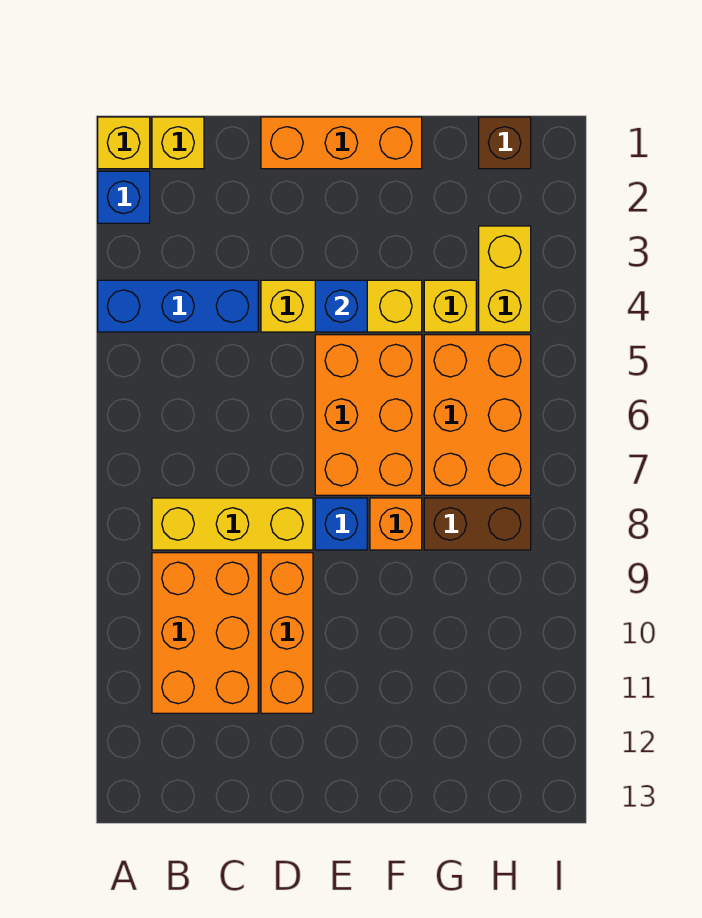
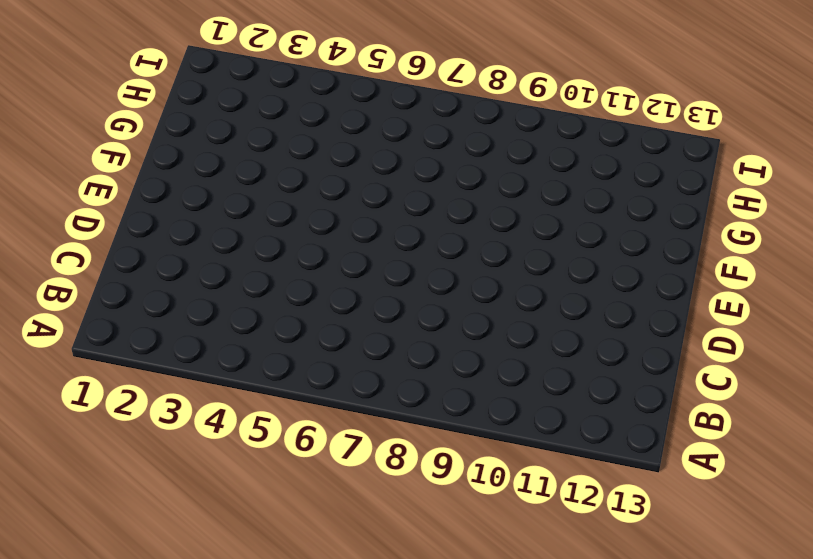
none -> yellow 1x1 brick [98,117,150,169]
none -> blue 1x1 brick [98,171,150,223]
none -> blue 1x3 brick [98,280,258,332]

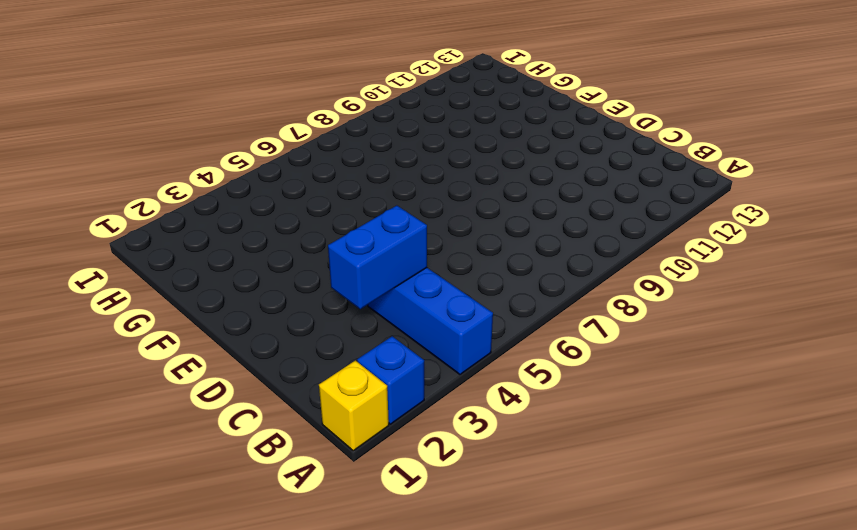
blue 1x2 brick [328,206,427,309] -> none
none -> yellow 1x1 brick [152,117,204,169]
none -> yellow 1x3 brick [152,498,313,550]
none -> orange 2x3 brick [152,553,258,713]

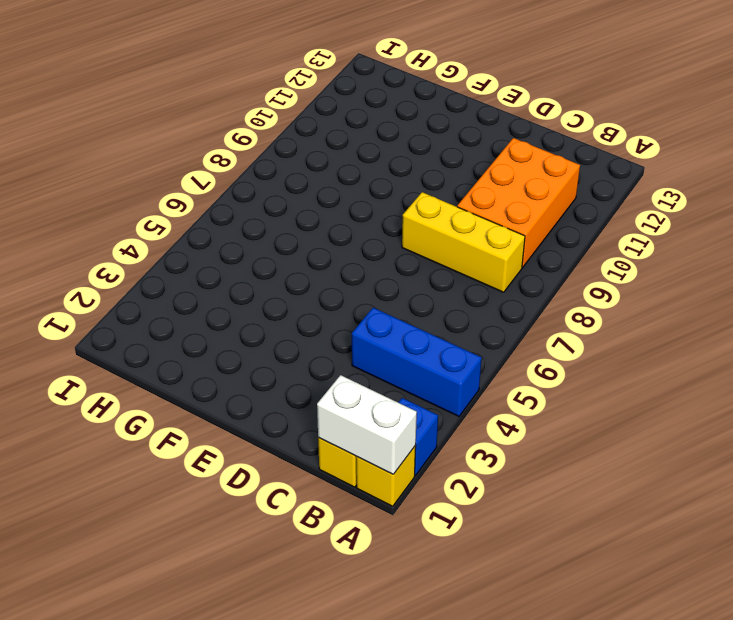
white 1x2 brick [317,375,417,474] -> none
none -> orange 1x3 brick [261,117,422,169]
none -> yellow 1x3 brick [261,280,422,332]
none -> orange 1x3 brick [261,553,313,713]

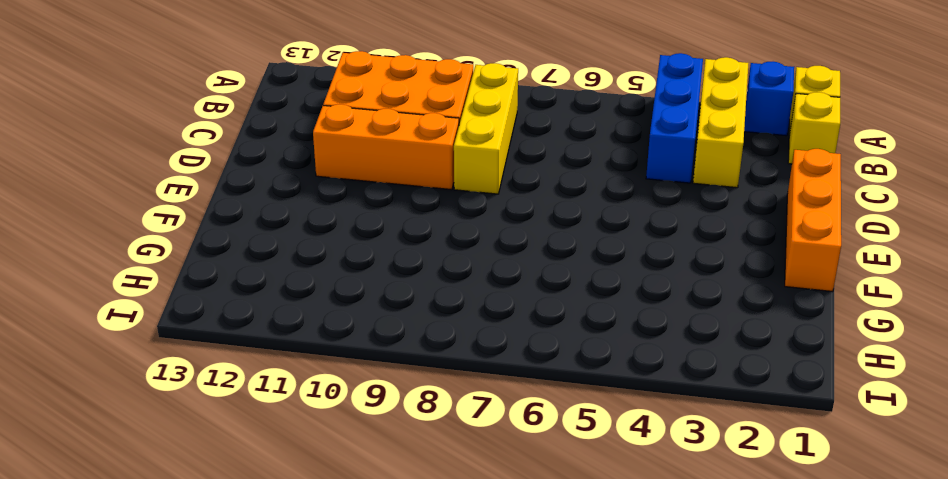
yellow 1x3 brick [693,57,748,188] -> yellow 1x3 brick moved to [261,280,422,332]
none -> orange 2x3 brick [315,335,422,495]
none -> blue 1x1 brick [315,498,367,550]
none -> orange 1x1 brick [370,498,422,550]

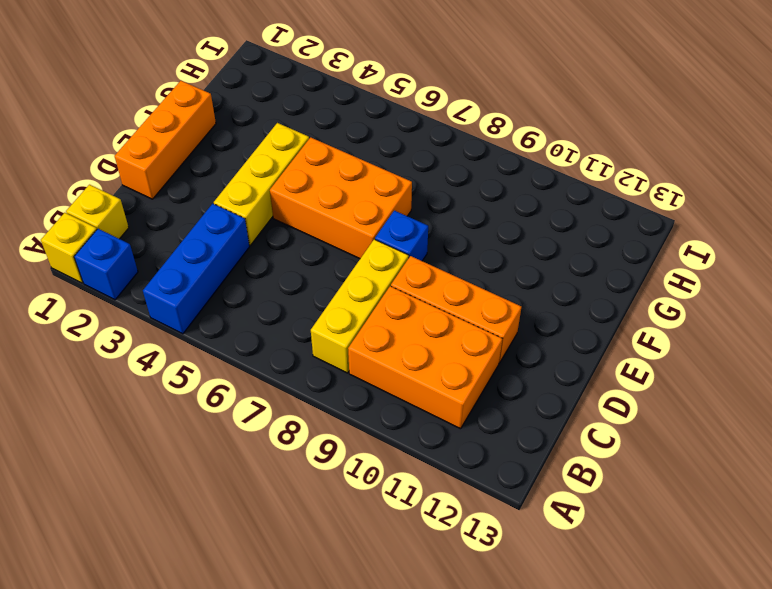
none -> orange 1x1 brick [370,498,422,550]
none -> yellow 1x1 brick [424,280,476,332]
none -> orange 2x3 brick [424,335,531,495]

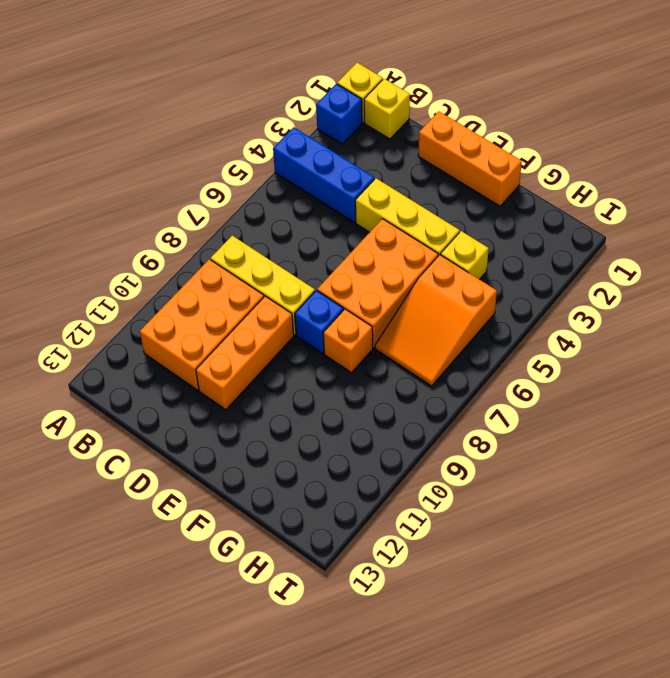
orange 2x3 slope [375,255,497,386] -> orange 2x3 brick [424,335,531,495]
none -> brown 1x2 brick [424,498,531,550]
none -> brown 1x1 brick [479,117,531,169]
none -> yellow 1x2 brick [479,226,531,332]

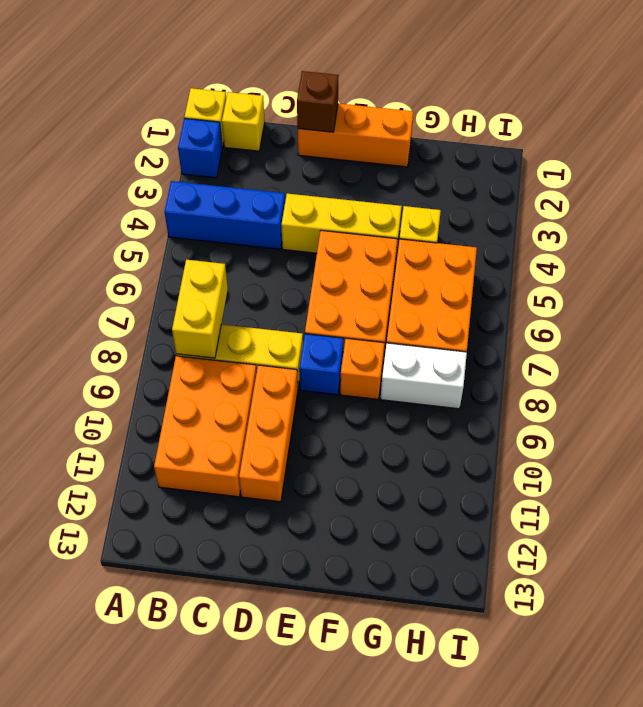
yellow 1x2 brick [172,260,228,358] -> yellow 1x2 brick moved to [479,226,531,332]
brown 1x1 brick [297,71,339,132] -> brown 1x1 brick moved to [479,117,531,169]
white 1x2 brick [381,343,467,409] -> brown 1x2 brick [424,498,531,550]
none -> blue 1x1 brick [315,280,367,332]

